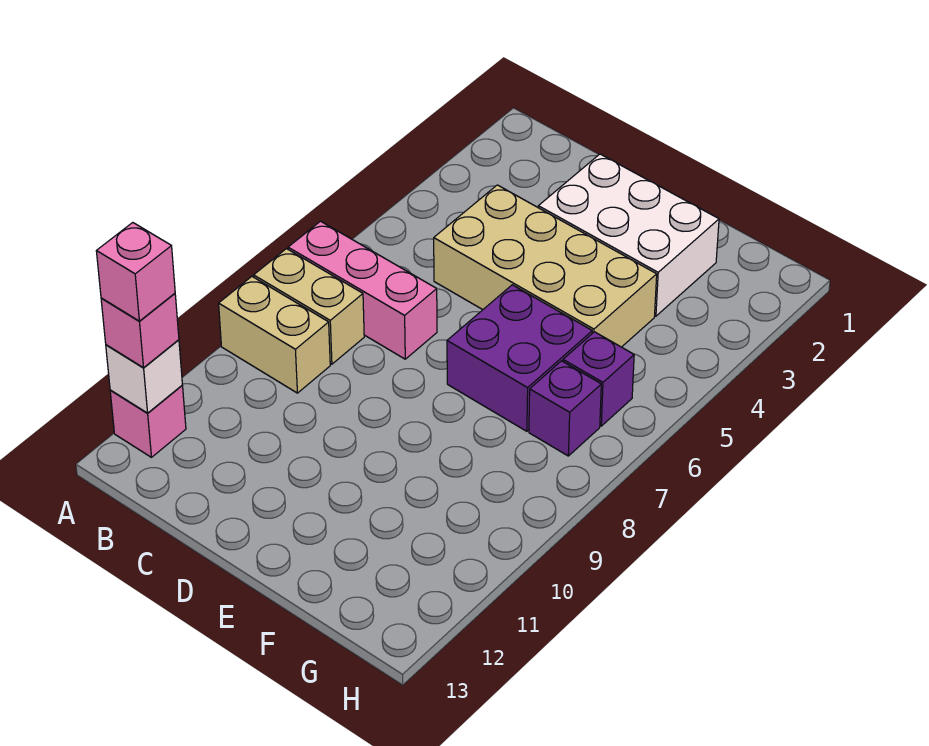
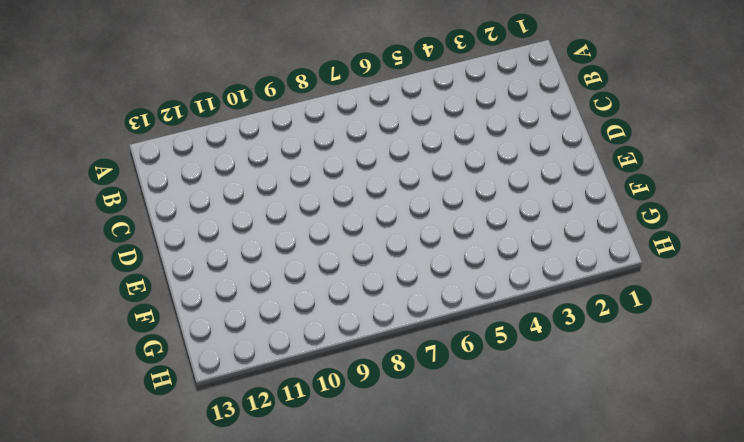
none -> pink 1x3 brick [288,221,437,359]
none -> tan 1x2 brick [254,249,364,364]
none -> tan 1x2 brick [219,277,330,393]

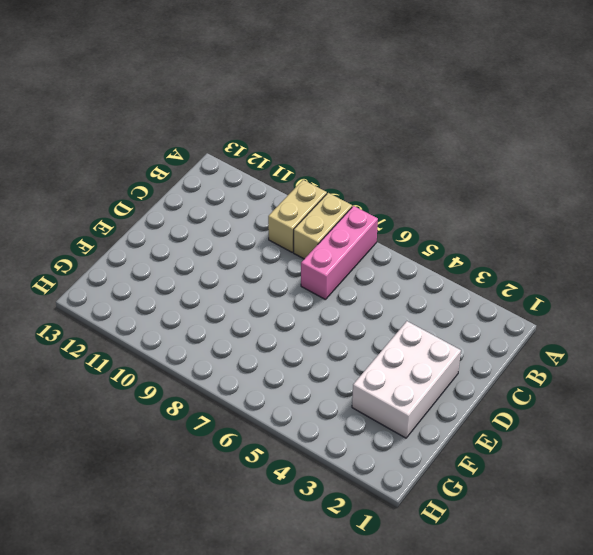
none -> pink 1x1 brick [110,386,186,457]
none -> tan 2x4 brick [434,185,657,347]
none -> purple 2x2 brick [447,285,592,431]

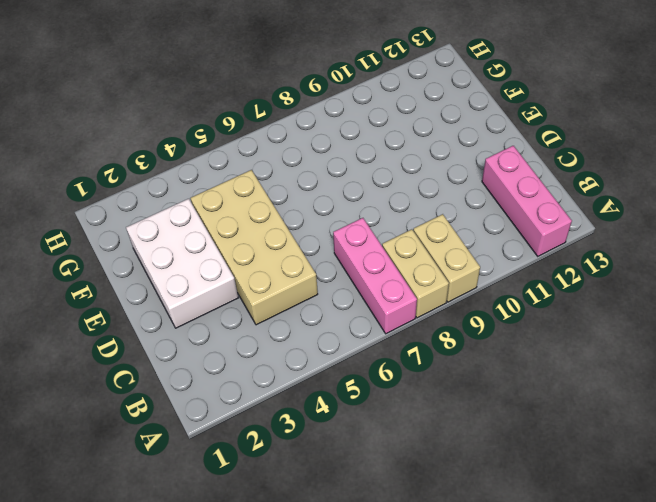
pink 1x3 brick [482,146,572,256] -> pink 1x1 brick [110,386,186,457]
none -> purple 2x2 brick [447,285,592,431]
none -> purple 1x1 brick [563,332,634,426]
none -> purple 1x1 brick [529,361,601,456]

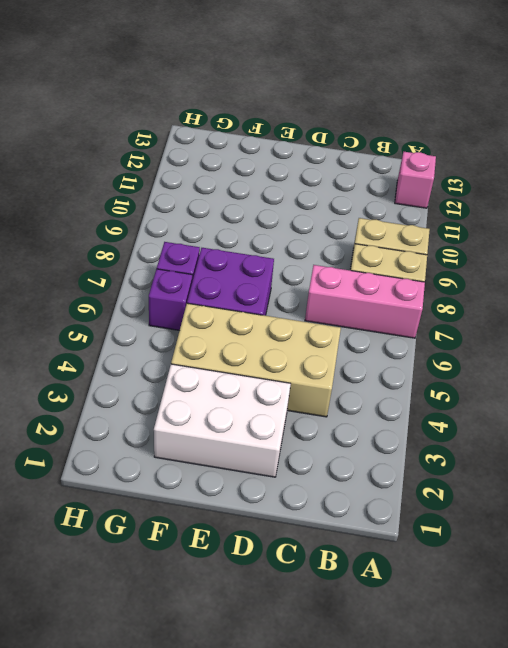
none -> white 1x1 brick [106,340,182,413]
none -> pink 1x1 brick [101,293,179,368]
none -> pink 1x1 brick [96,223,175,321]

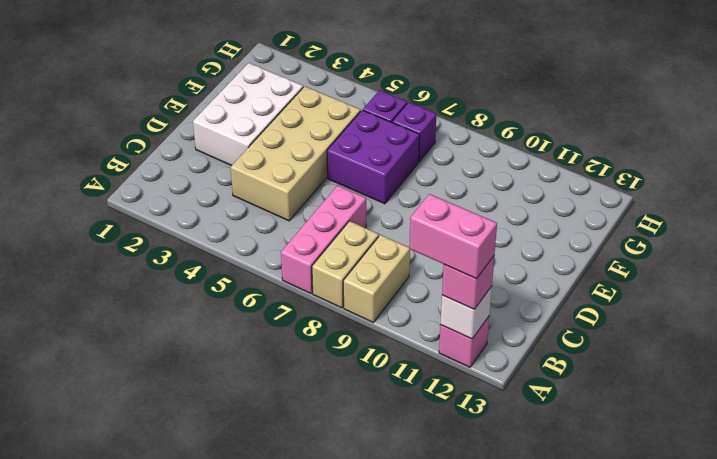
pink 1x2 brick [410,194,497,279] -> pink 1x1 brick [96,223,175,321]

